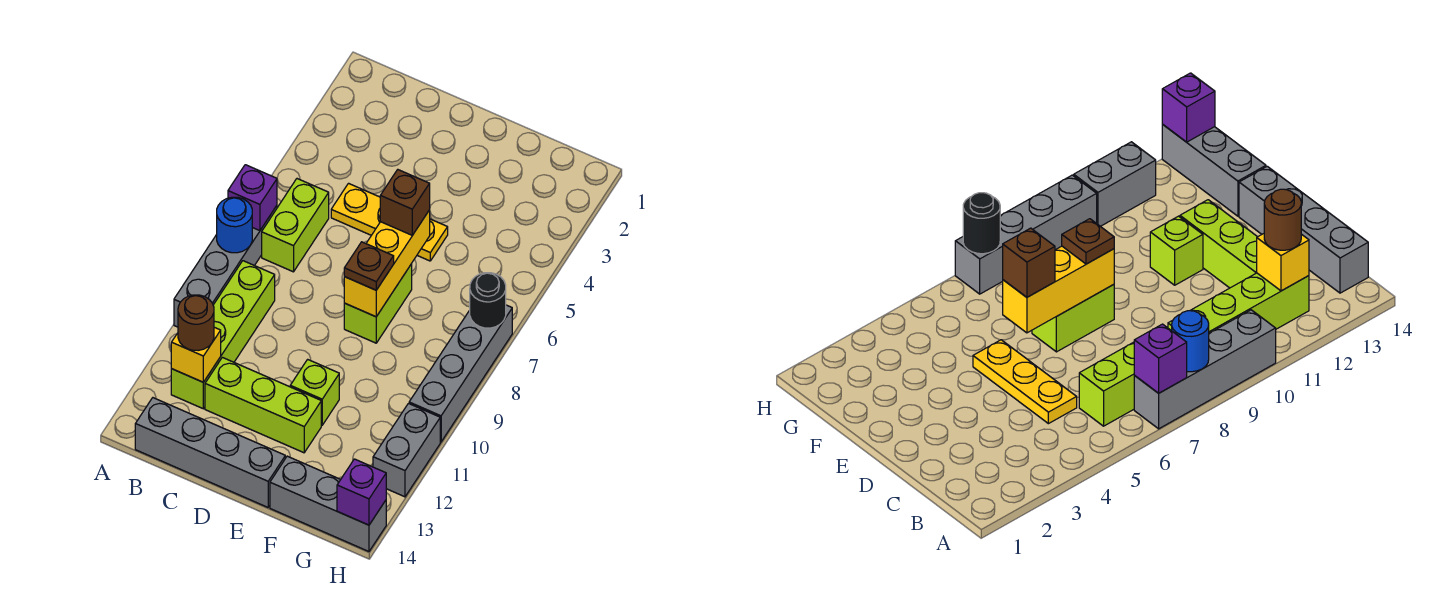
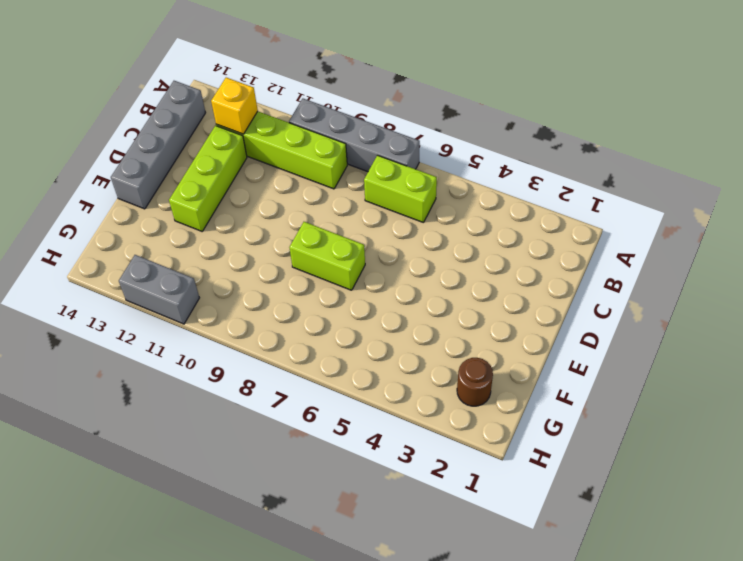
brown 1x1 round brick [457,358,493,406] -> brown 1x1 round brick moved to [178,295,214,351]
none -> yellow 1x3 plate [331,183,448,261]
none -> lime 1x1 brick [290,359,339,425]
none -> grey 1x3 brick [270,456,386,551]

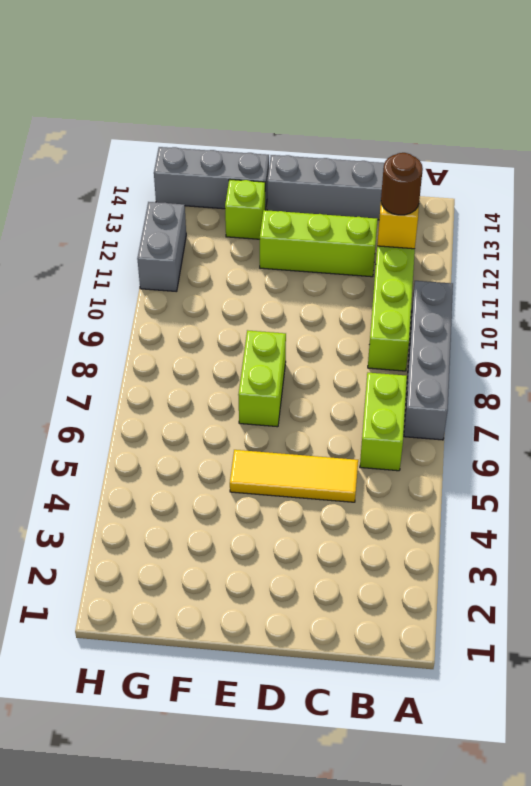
yellow 1x3 tile [230,450,358,502] -> yellow 1x3 plate [331,183,448,261]
lime 1x1 brick [225,179,265,239] -> lime 1x1 brick moved to [290,359,339,425]
none -> grey 1x4 brick [409,305,512,442]
none -> purple 1x1 brick [228,165,277,231]
none -> blue 1x1 round brick [217,197,252,253]

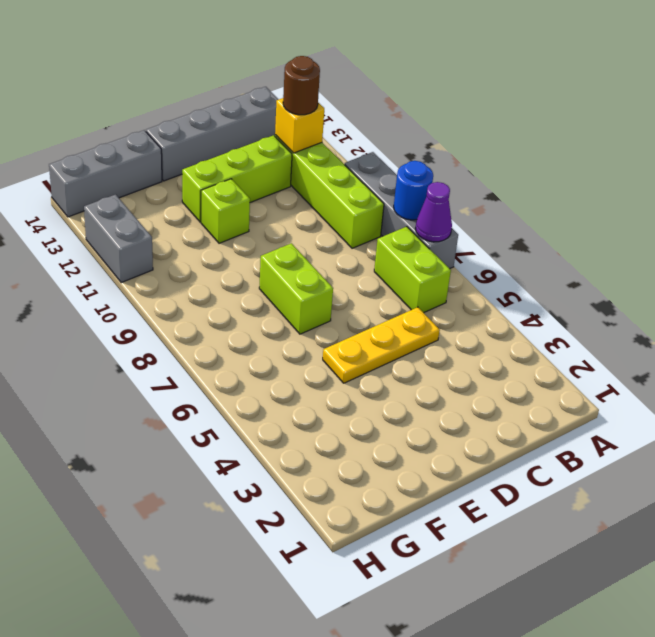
purple 1x1 cone [415,182,452,242] -> purple 1x1 brick [228,165,277,231]
none -> grey 1x4 brick [409,305,512,442]
none -> yellow 1x3 brick [344,210,430,317]
none -> black 1x1 round brick [470,273,506,328]

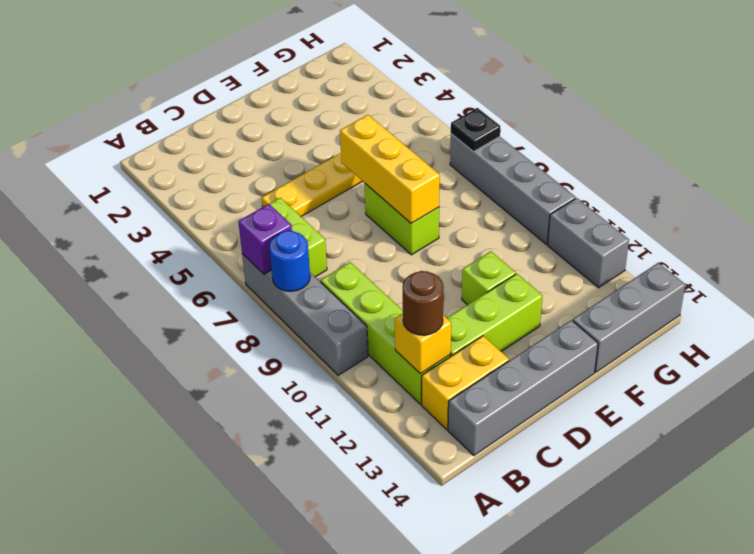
yellow 1x2 brick [422,336,509,429] -> none
black 1x1 plate [451,108,500,152] -> black 1x1 round brick [470,273,506,328]
none -> purple 1x1 brick [337,459,386,525]
none -> brown 1x1 brick [380,170,430,235]
none -> brown 1x1 plate [344,242,394,290]

